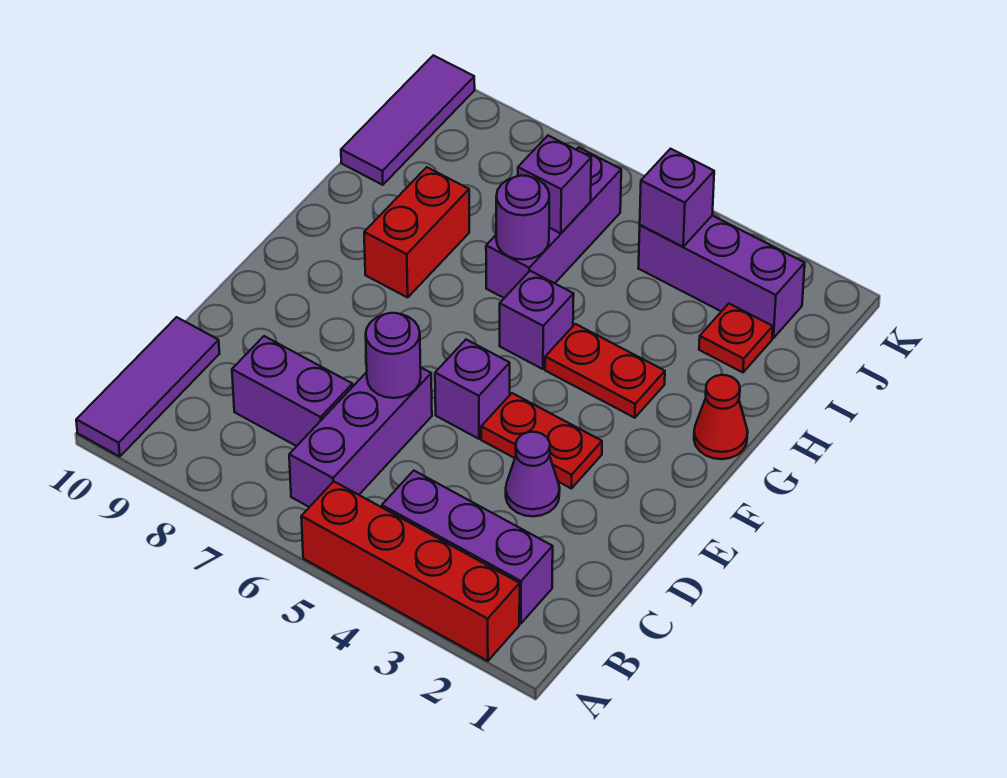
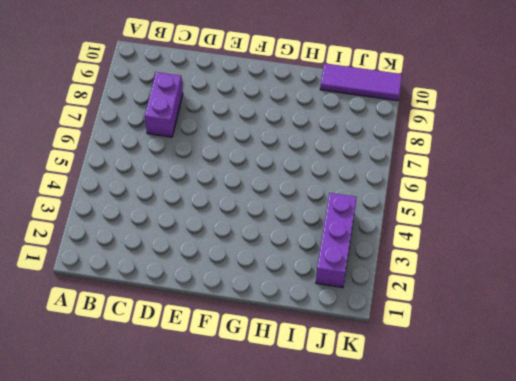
none -> red 1x4 brick [301,481,520,661]
none -> purple 1x3 tile [76,317,219,457]
none -> purple 1x3 brick [382,471,553,624]

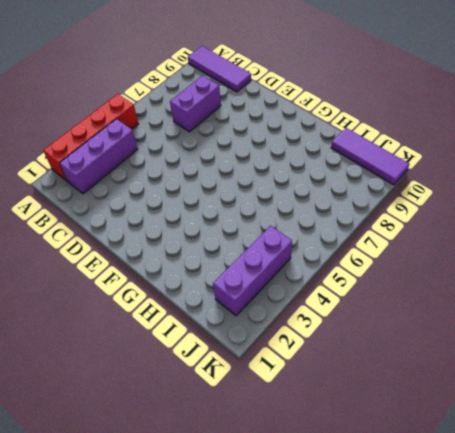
none -> purple 1x3 brick [289,367,432,507]
none -> purple 1x1 cone [506,432,560,516]
none -> red 1x2 plate [481,393,602,489]

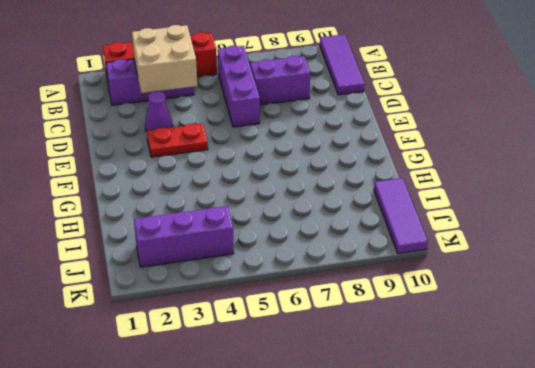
tan 2x2 brick [132,25,197,93] -> none
none -> purple 1x1 brick [435,340,510,439]
none -> red 1x1 cone [694,375,748,459]
none -> red 1x2 plate [545,324,665,418]

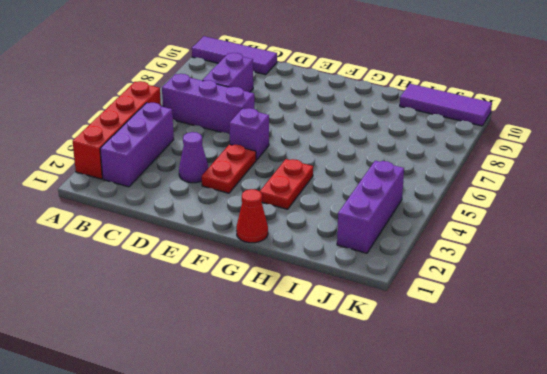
none -> purple 1x1 brick [500,271,574,369]
none -> red 1x2 brick [364,167,469,297]
none -> purple 1x3 brick [486,147,621,298]

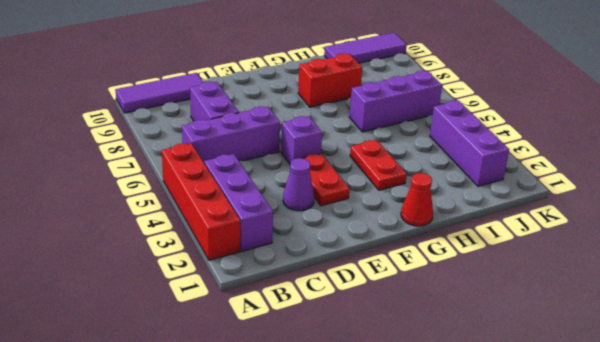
none -> purple 1x1 brick [500,271,574,369]
none -> red 1x1 plate [699,304,773,372]
none -> purple 1x1 round brick [366,313,421,398]

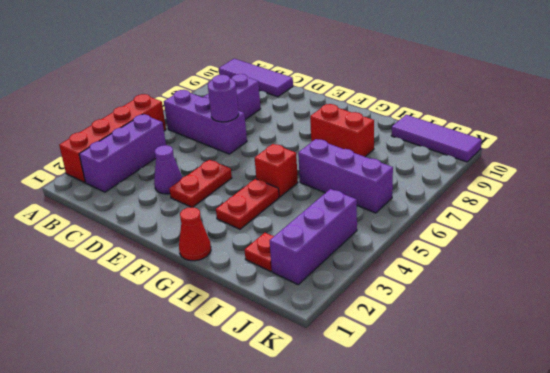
red 1x1 brick [255,144,298,197] -> purple 1x1 brick [500,271,574,369]
none -> purple 1x1 brick [435,340,510,439]
none -> purple 1x1 round brick [496,175,549,260]
none -> purple 1x1 brick [518,136,591,233]

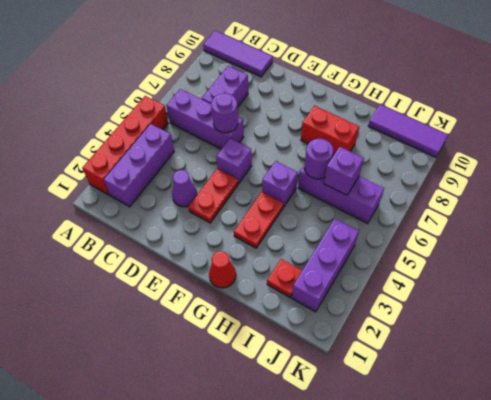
none -> purple 1x1 brick [640,149,714,247]

